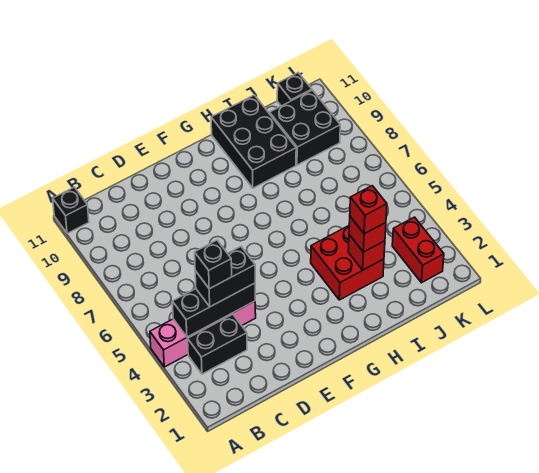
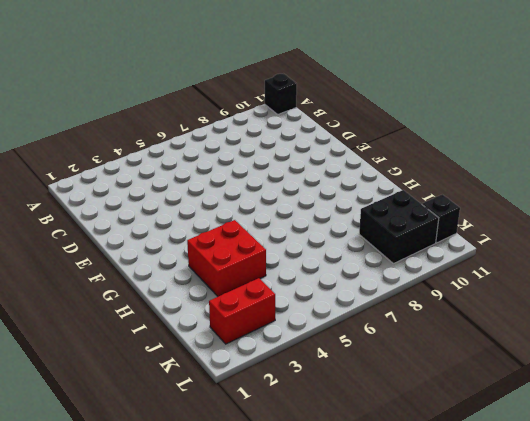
none -> pink 1x4 brick [150,301,256,367]
none -> black 1x2 brick [188,314,247,374]
none -> black 2x3 brick [211,95,296,188]

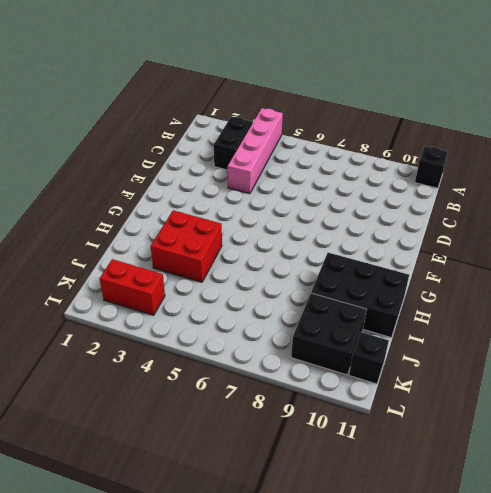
none -> black 1x3 brick [172,283,255,337]
none -> red 1x1 brick [348,235,385,270]
none -> black 1x2 brick [195,247,255,307]

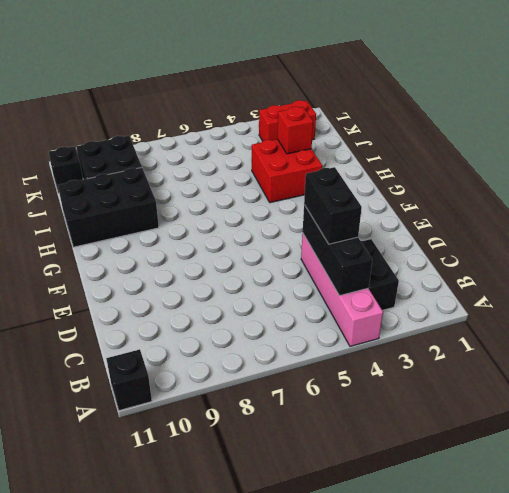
none -> red 1x1 brick [349,217,386,252]
none -> black 1x1 brick [195,240,232,289]
none -> red 1x1 brick [350,186,387,234]

